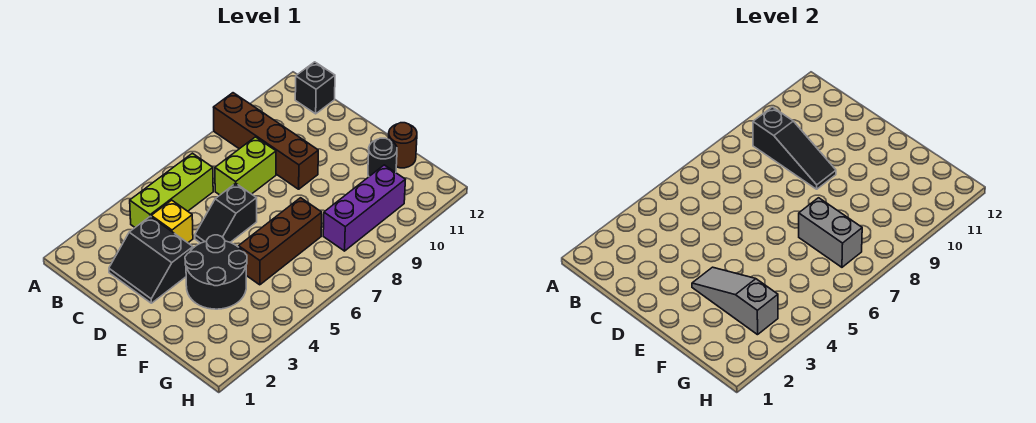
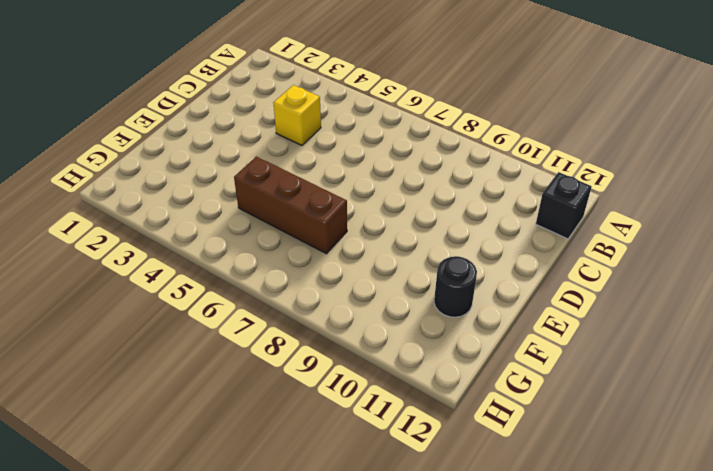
none -> brown 1x4 brick [214,93,318,189]
none -> lime 1x3 brick [130,153,213,227]
none -> black 2x2 slope [109,216,193,303]

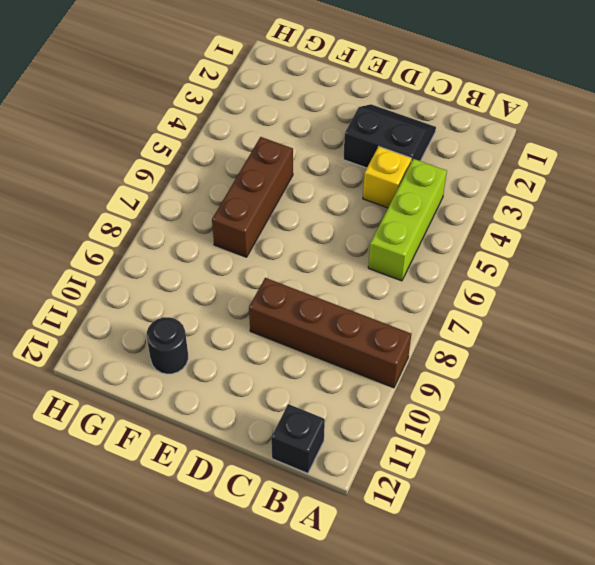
none -> lime 1x2 brick [215,137,276,195]
none -> black 1x2 slope [195,183,257,243]
none -> black 2x2 round brick [185,235,247,309]

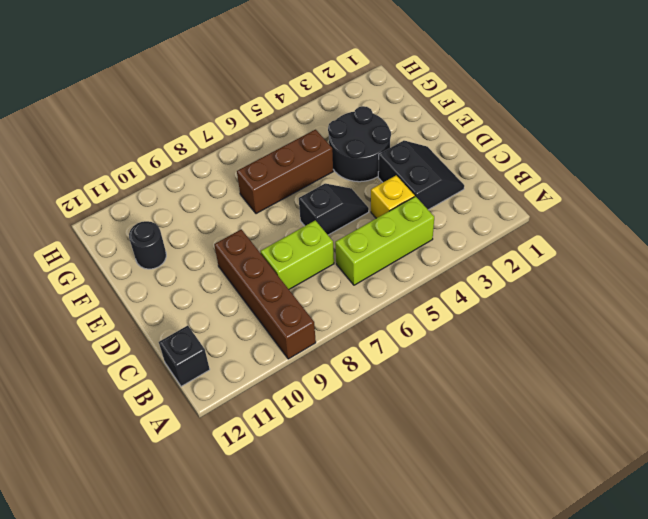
none -> brown 1x1 round brick [388,123,417,168]
none -> purple 1x3 brick [323,165,405,251]
none -> black 1x3 slope [753,107,836,189]

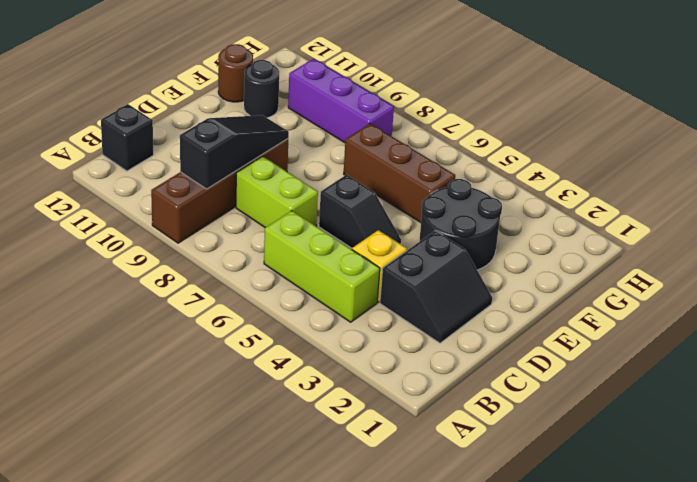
none -> grey 1x3 slope [692,267,778,335]
none -> grey 1x2 brick [799,198,862,267]

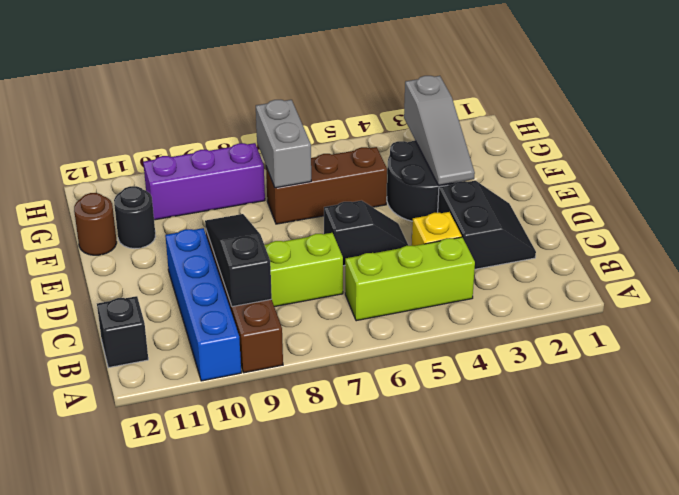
blue 1x4 brick [165,228,241,381] -> none

